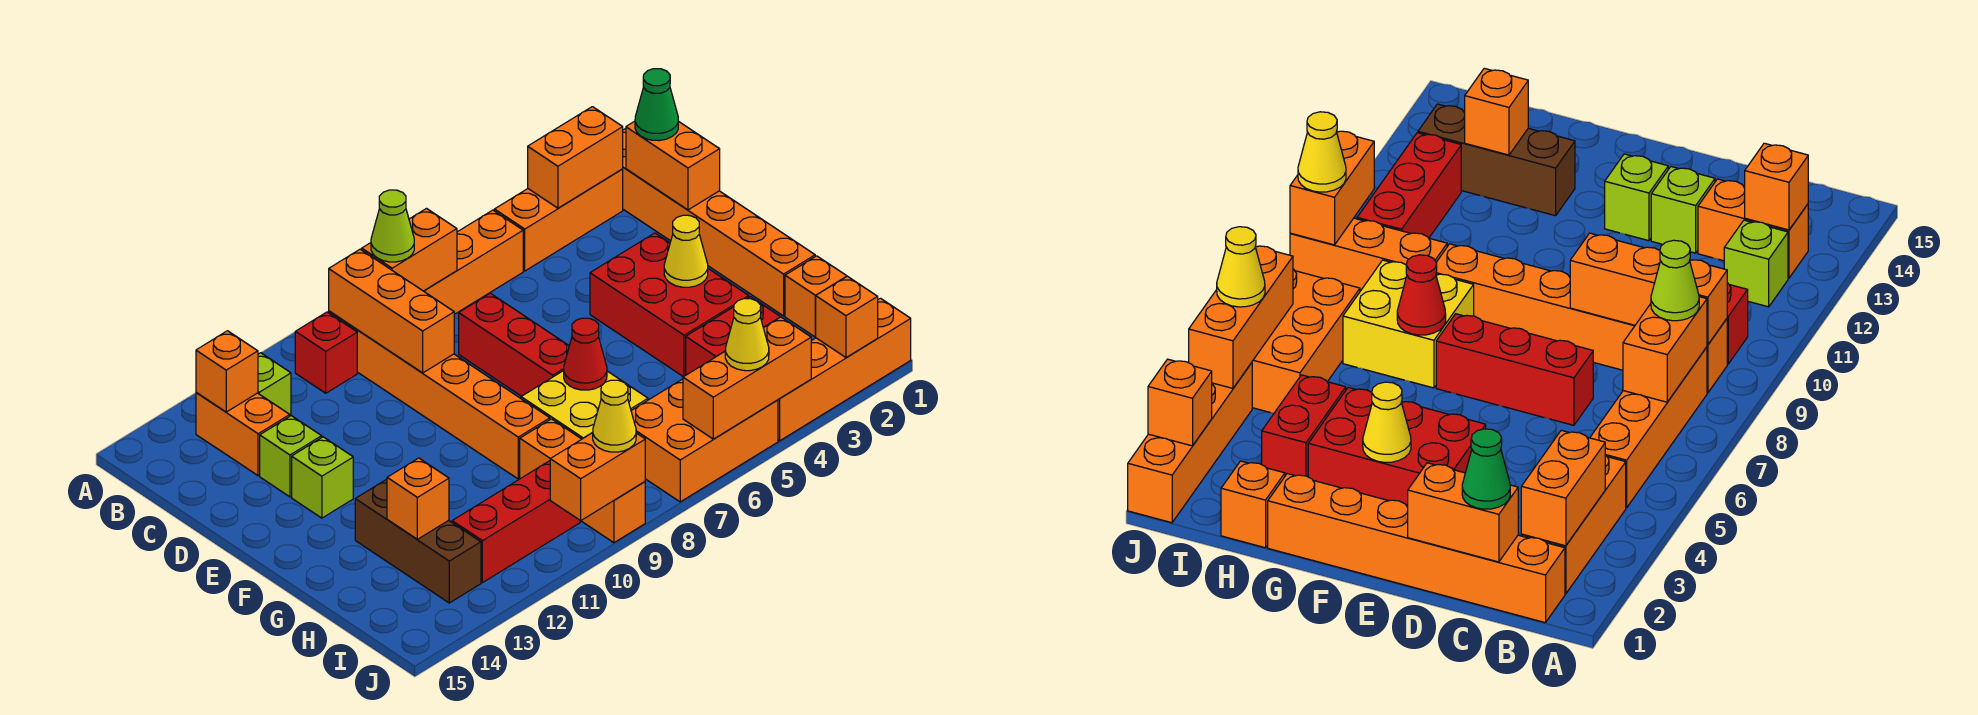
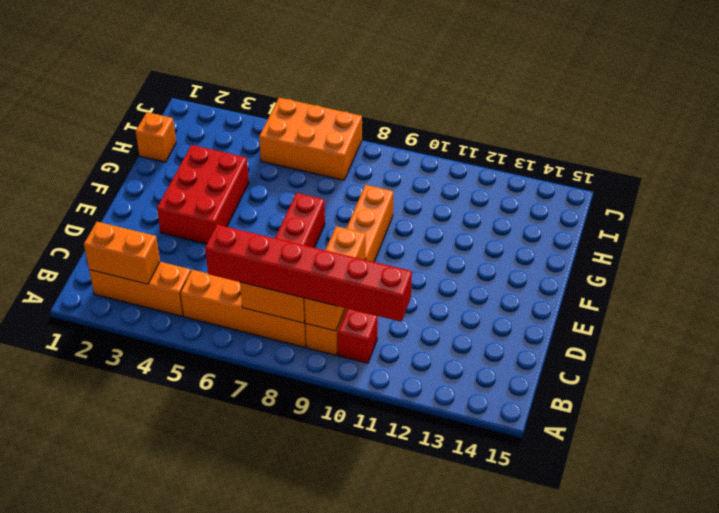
red 1x6 brick [205,225,412,322] -> lime 1x1 cone [371,190,414,262]
none -> orange 1x6 brick [623,129,815,316]
none -> lime 1x1 brick [258,353,291,415]
none -> orange 1x2 brick [196,392,290,476]
none -> lime 1x1 brick [260,416,322,497]

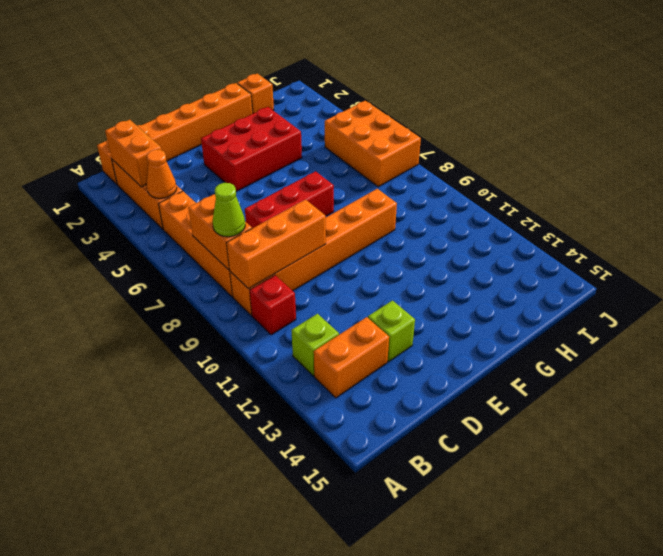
orange 1x1 cone [147,150,177,198] -> none
none -> lime 1x1 brick [292,437,353,518]
none -> yellow 2x2 brick [521,371,648,439]
none -> brown 1x3 brick [355,479,481,603]
none -> red 1x2 brick [686,297,780,375]

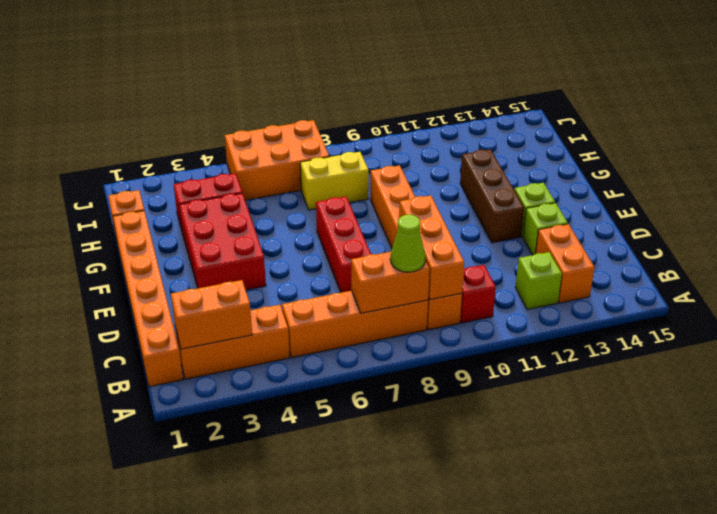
brown 1x3 brick [460,149,524,243] -> brown 1x3 brick moved to [355,479,481,603]
yellow 1x2 brick [300,152,369,210] -> yellow 2x2 brick [521,371,648,439]
none -> orange 1x3 brick [520,419,645,543]
none -> red 1x3 brick [452,461,580,583]
none -> orange 1x4 brick [778,298,911,441]
none -> orange 1x1 brick [196,331,258,412]

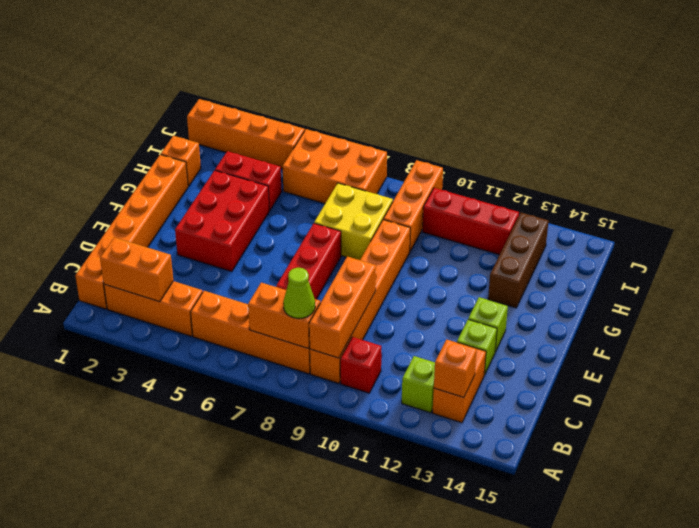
none -> orange 1x2 brick [626,121,720,210]
none -> yellow 1x1 cone [664,215,708,287]
none -> red 1x1 cone [564,318,607,390]
none -> orange 1x1 brick [387,458,449,539]

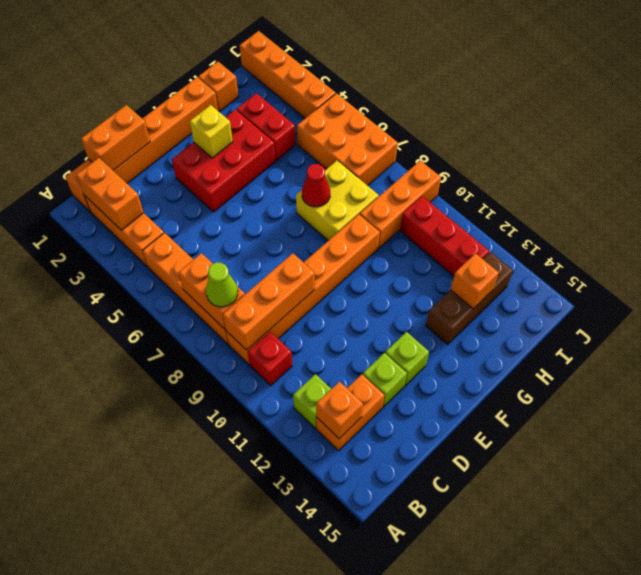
yellow 1x1 brick [190,105,233,158] -> yellow 1x1 cone [664,215,708,287]
none -> red 1x3 brick [459,293,569,396]
none -> orange 1x1 brick [816,276,878,358]
none -> orange 1x3 brick [683,317,811,439]
none -> orange 1x2 brick [550,433,645,521]

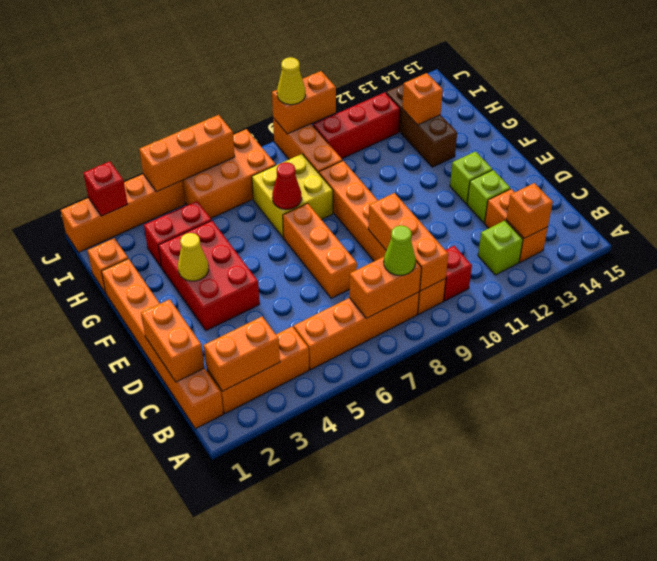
orange 1x3 brick [283,203,357,298] -> red 1x3 brick [459,293,569,396]
red 1x1 brick [83,161,128,216] -> orange 1x1 brick [816,276,878,358]
none -> green 1x1 cone [635,69,678,141]
none -> yellow 1x1 cone [725,299,769,371]

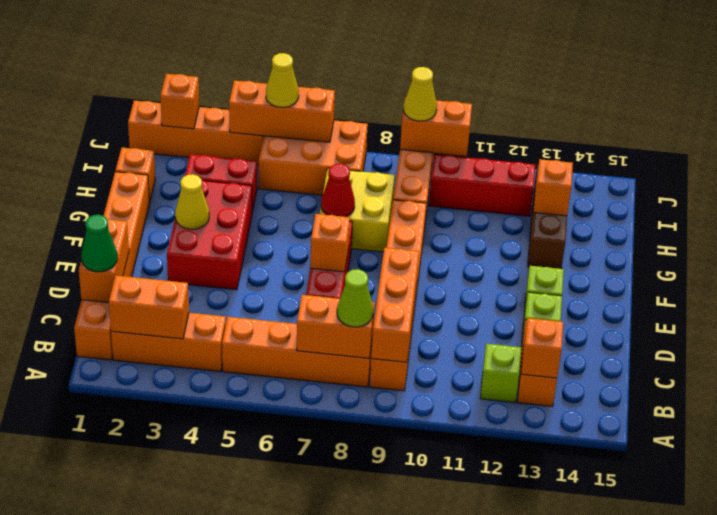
orange 1x1 brick [310,214,350,272] -> none
none -> red 1x1 brick [295,312,357,393]

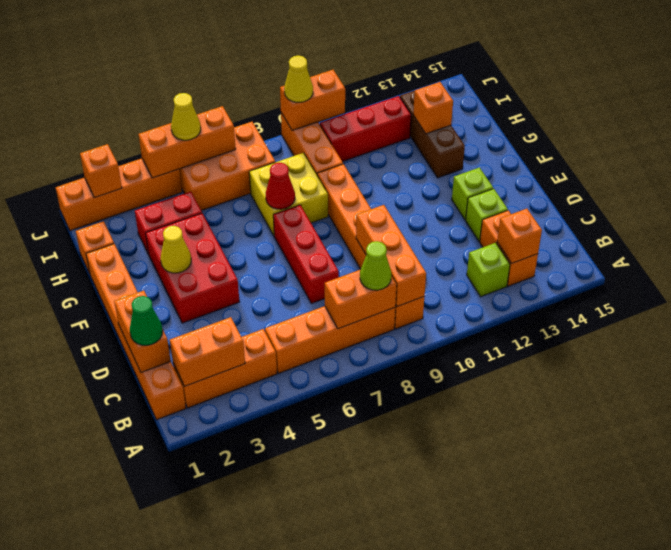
none -> red 1x1 brick [295,312,357,393]

